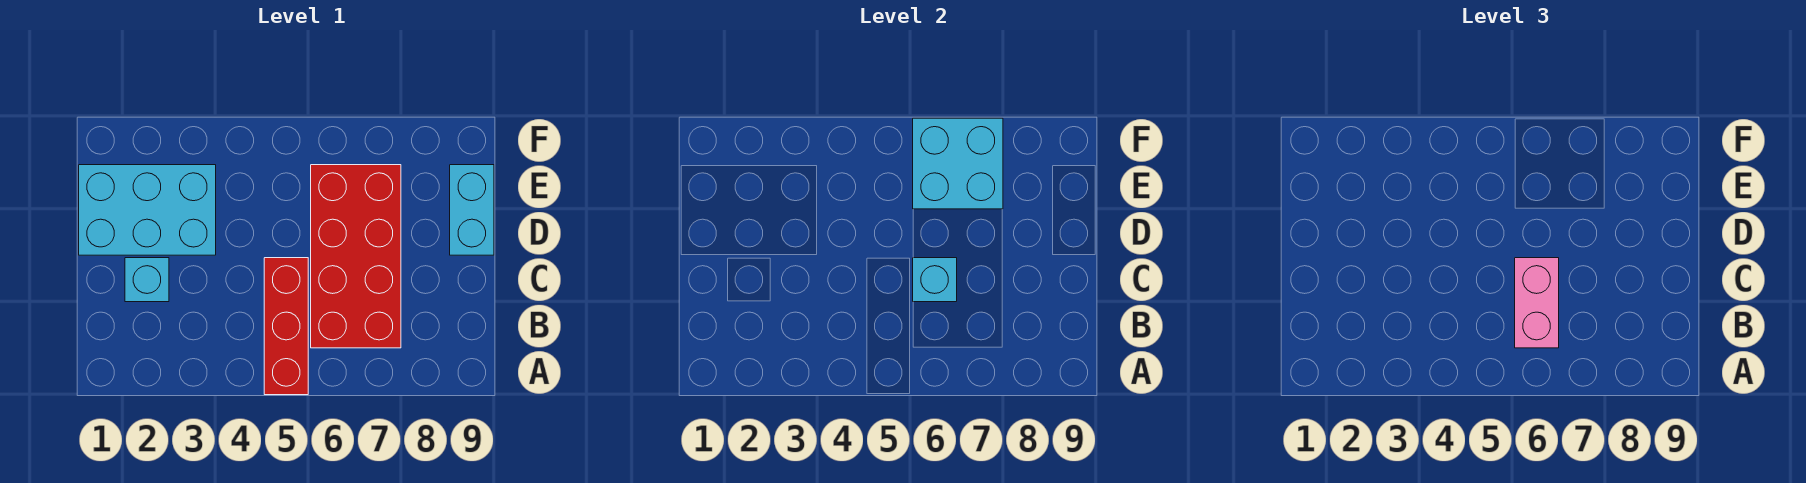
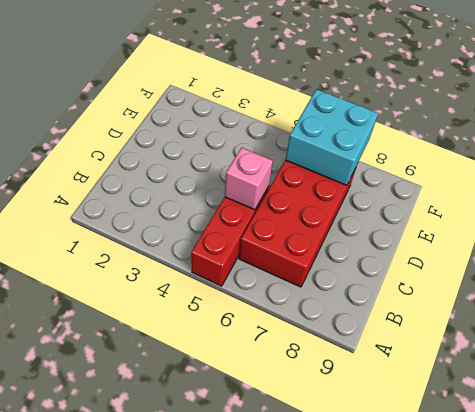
pink 1x1 brick [225,148,273,210] -> none
none -> cyan 1x1 brick [125,258,169,302]
none -> cyan 2x3 brick [79,165,216,255]

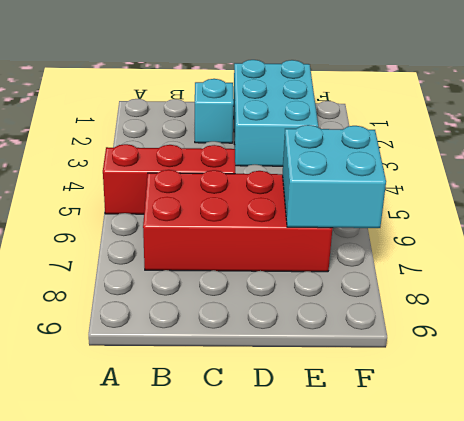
none -> cyan 1x2 brick [450,165,494,255]
none -> cyan 1x1 brick [913,258,957,302]

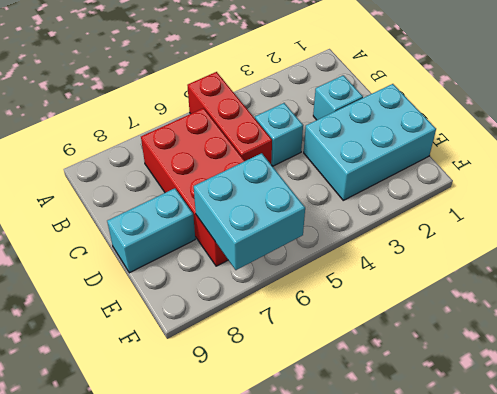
cyan 1x1 brick [255,103,303,166] -> cyan 1x1 brick moved to [913,258,957,302]
cyan 1x2 brick [107,188,195,273] -> cyan 1x2 brick turned to [450,165,494,255]
none -> pink 1x2 brick [1515,258,1559,348]

